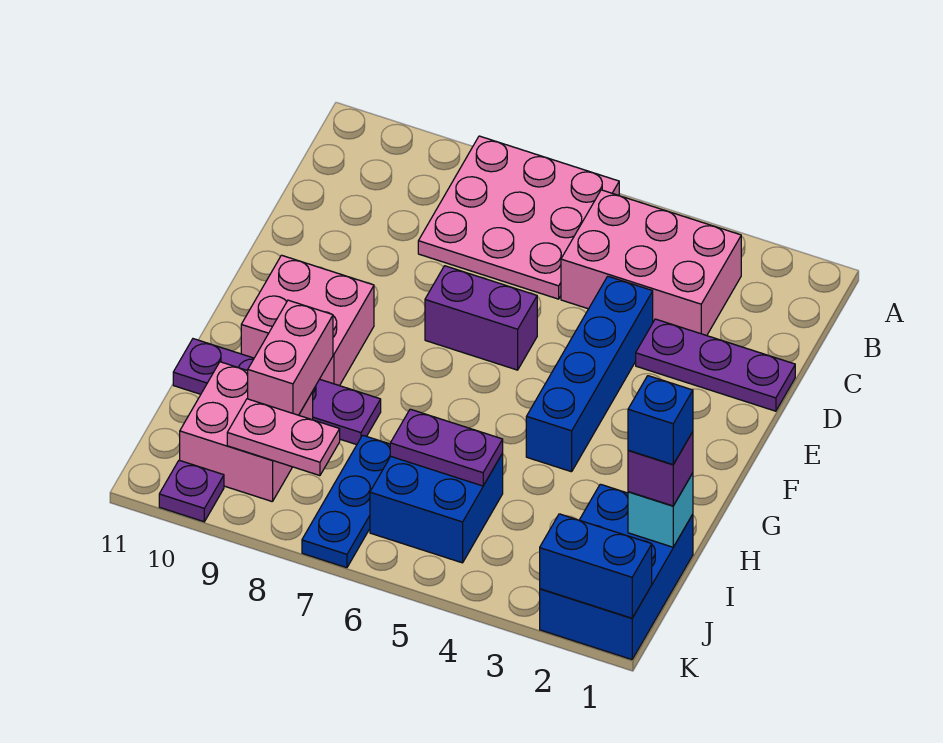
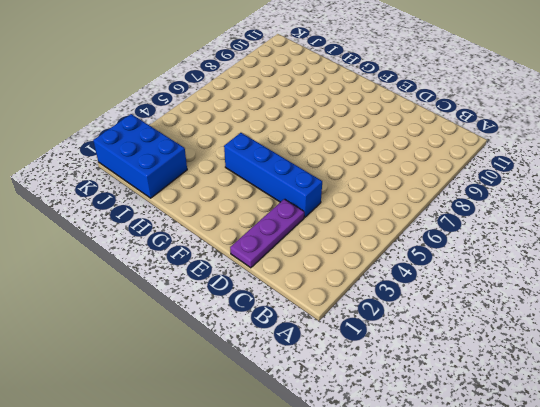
none -> pink 3x3 plate [418,136,619,299]
none -> pink 2x3 brick [561,190,741,336]
none -> purple 1x2 brick [425,266,537,370]

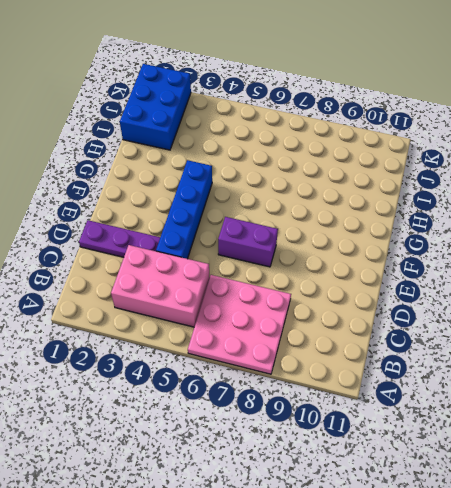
none -> pink 2x2 brick [241,255,374,386]
none -> purple 1x4 plate [173,339,381,445]
none -> blue 2x2 brick [370,453,503,563]

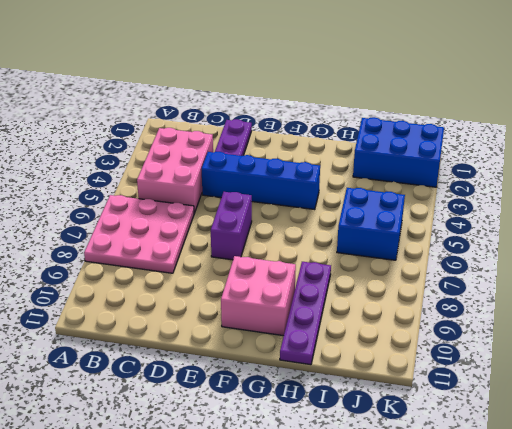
none -> blue 1x3 plate [302,435,391,568]
none -> pink 2x2 brick [180,362,313,502]
none -> purple 1x1 plate [159,460,224,522]

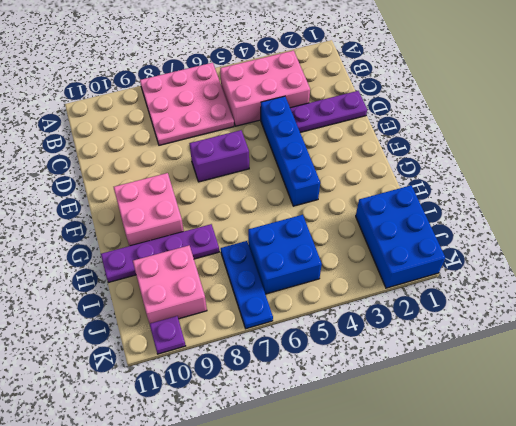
none -> pink 1x2 brick [248,300,333,415]
none -> cyan 1x1 brick [628,473,693,547]
none -> purple 1x2 plate [390,409,503,486]

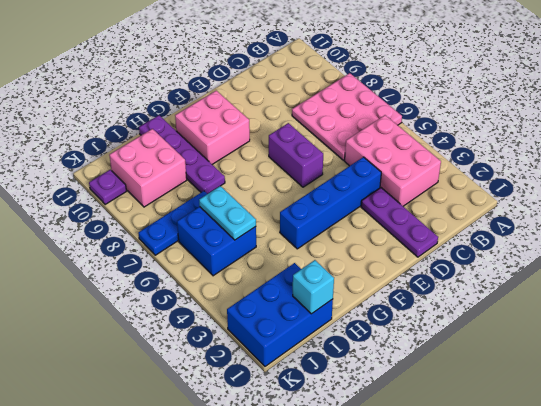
cyan 1x2 plate [199,186,256,240] -> purple 1x2 plate [390,409,503,486]
none -> pink 1x2 brick [248,300,333,415]
none -> pink 1x2 plate [227,399,340,476]
none -> blue 1x2 brick [540,514,652,618]

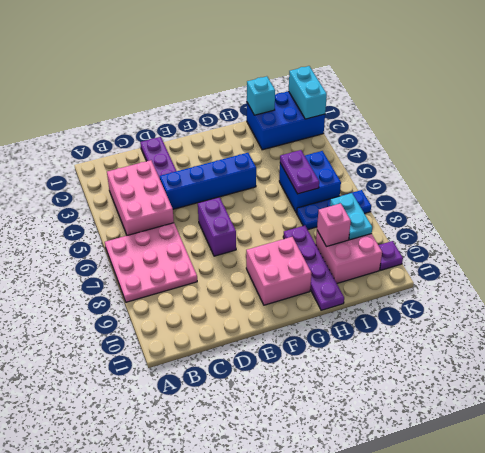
pink 1x1 brick [317,203,351,247] -> pink 1x2 brick [248,300,333,415]
cyan 1x2 plate [330,193,372,240] -> pink 1x2 plate [227,399,340,476]
cyan 1x2 brick [289,66,327,119] -> blue 1x2 brick [540,514,652,618]
none -> purple 1x1 brick [628,432,693,506]
none -> blue 1x1 brick [628,376,693,464]

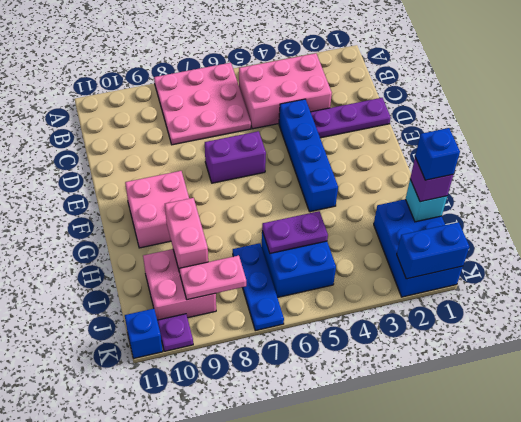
blue 1x1 brick [125,309,163,358] -> none
none -> purple 1x4 plate [173,339,381,445]

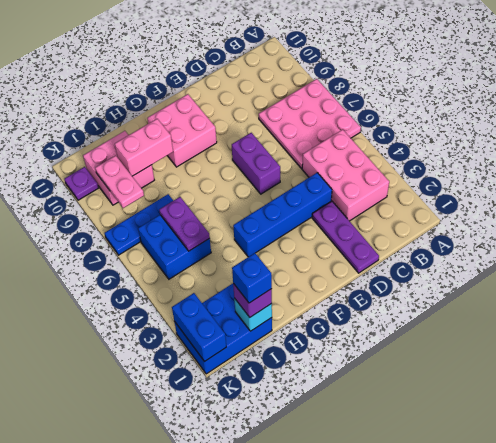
none -> purple 1x4 plate [173,339,381,445]

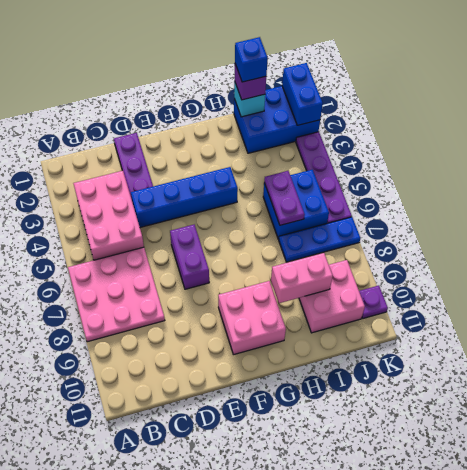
purple 1x4 plate [296,132,352,223] -> purple 1x4 plate moved to [173,339,381,445]
none -> pink 1x2 plate [227,399,340,476]

